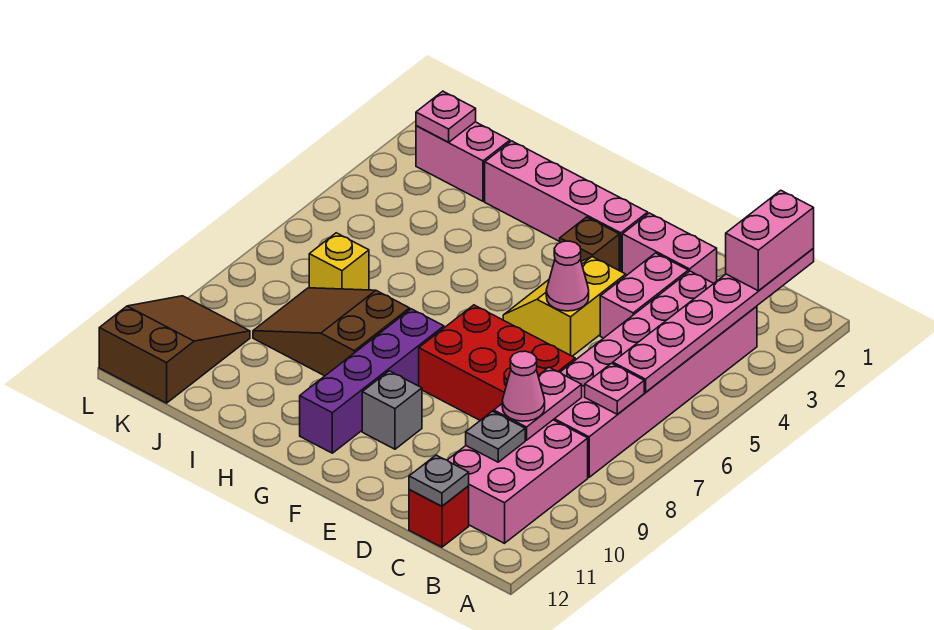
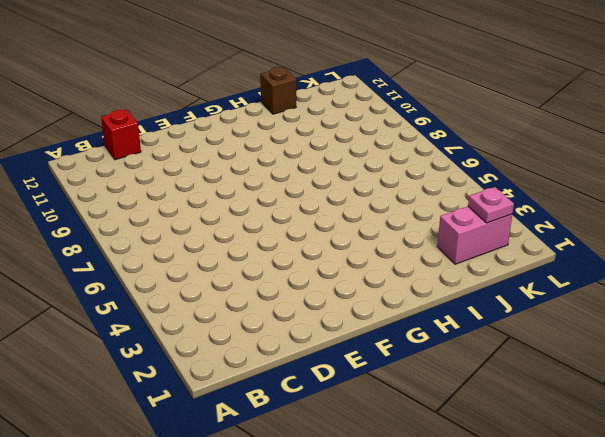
brown 1x1 brick [260,67,296,114] -> brown 1x1 brick moved to [560,217,619,270]
none -> pink 2x6 brick [553,271,757,477]
none -> pink 2x3 brick [448,420,588,543]
none -> pink 1x2 brick [622,213,717,283]

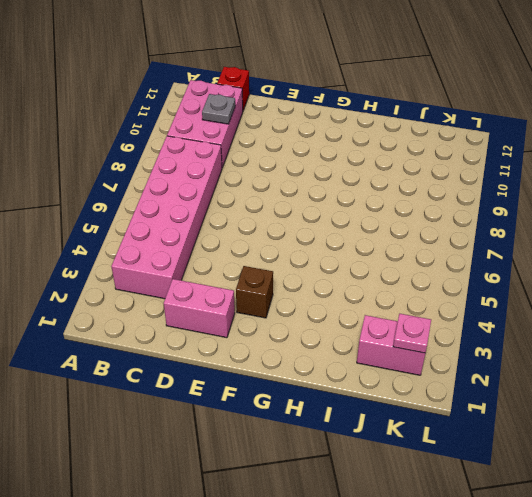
none -> pink 1x2 brick [600,253,688,338]
none -> red 2x3 brick [419,305,575,420]
none -> yellow 2x2 slope [503,257,626,356]

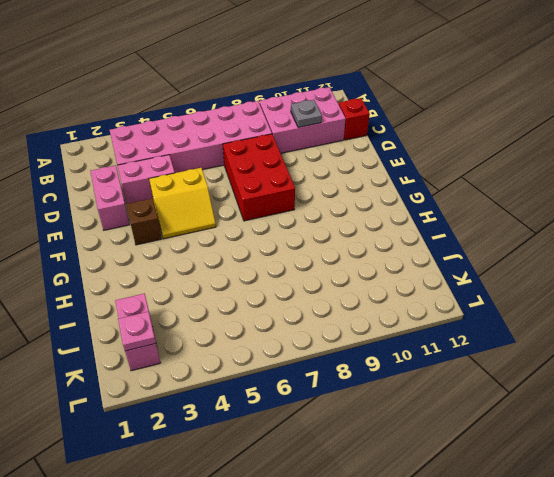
none -> pink 1x4 brick [485,141,648,272]
none -> grey 1x1 brick [362,371,422,449]
none -> purple 1x4 brick [300,309,444,453]

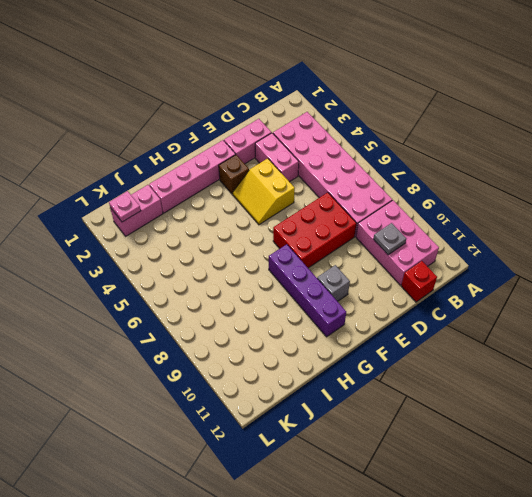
none -> brown 2x3 slope [253,288,410,376]
none -> yellow 1x1 brick [309,233,369,290]
none -> brown 2x3 slope [99,296,250,403]

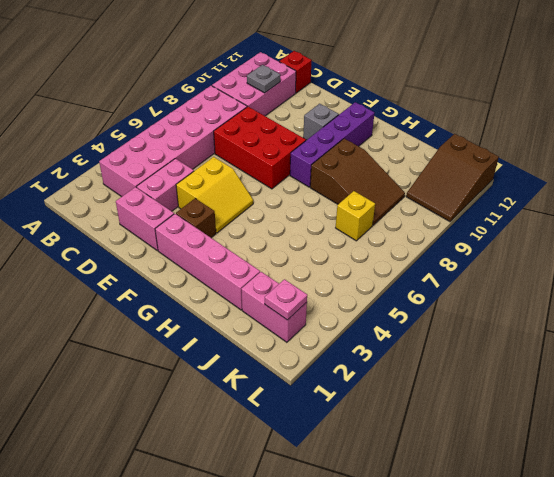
none -> pink 1x6 plate [613,249,814,392]
none -> pink 1x1 plate [585,363,644,414]
none -> pink 1x2 plate [494,367,582,440]

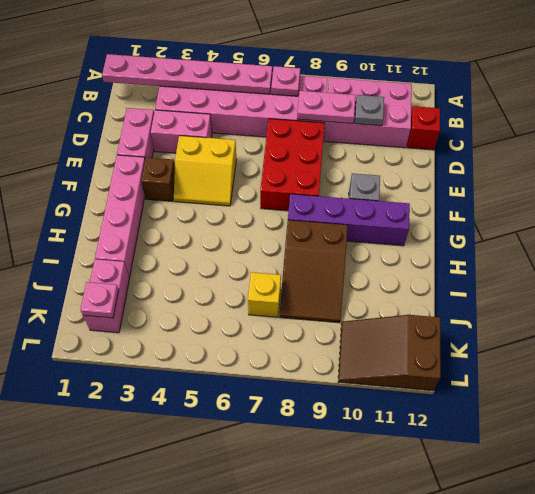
none -> grey 1x1 plate [409,455,469,506]
none -> pink 1x1 cone [546,241,589,311]
none -> pink 1x2 brick [726,190,814,291]

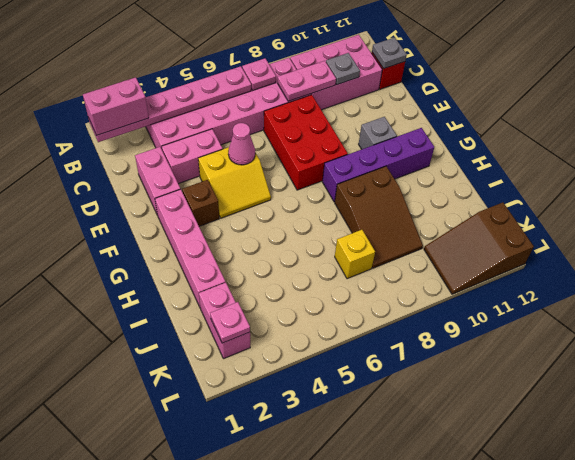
none -> pink 1x1 cone [502,351,545,421]

